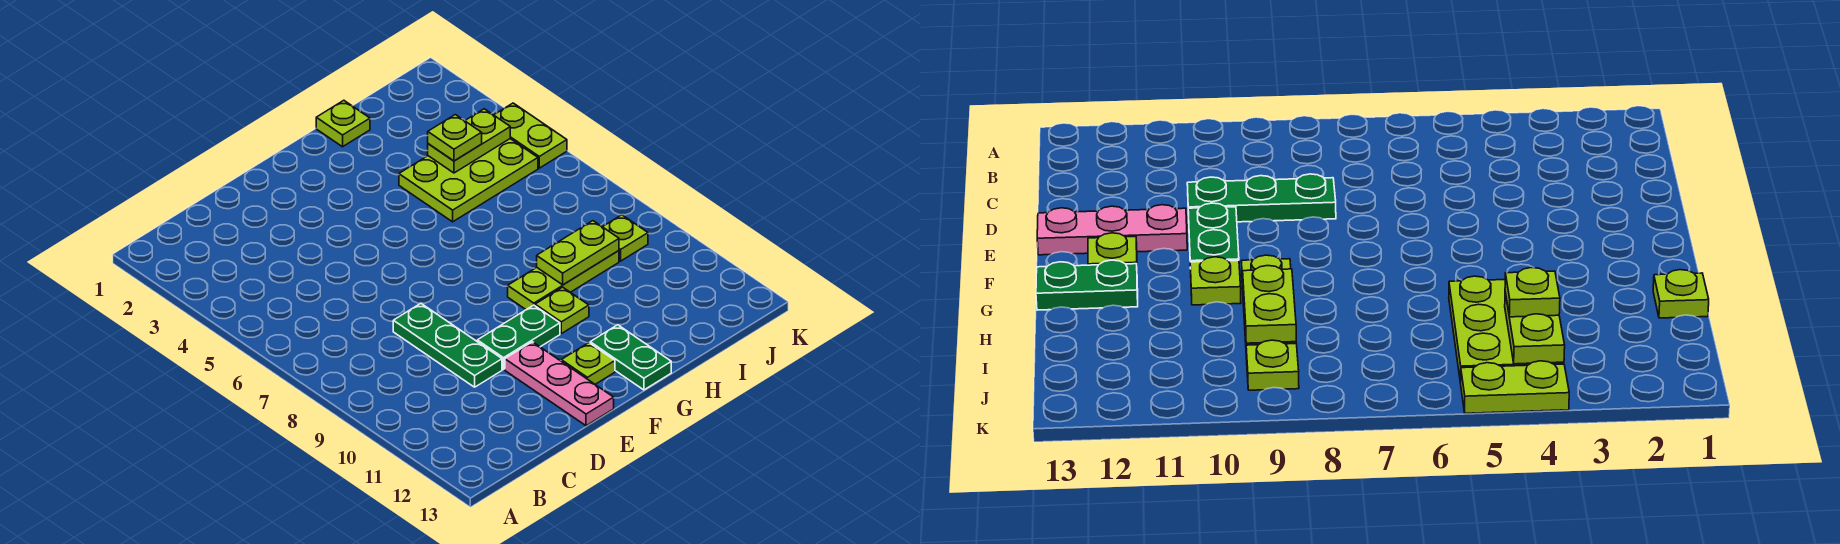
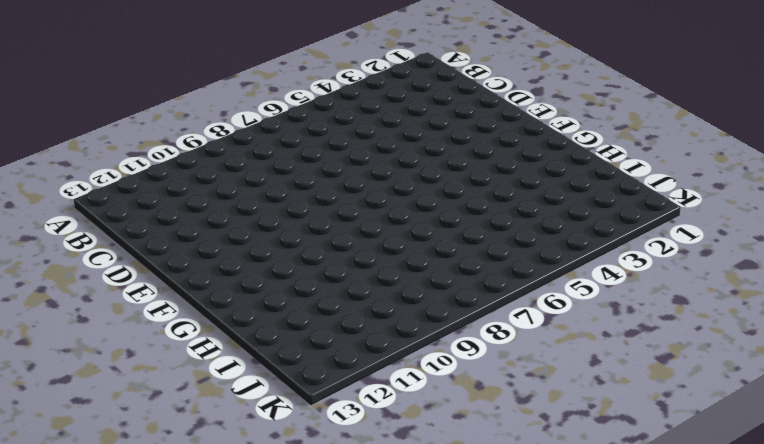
none -> green 1x3 plate [393,303,502,387]
none -> green 1x2 plate [477,305,560,369]
none -> pink 1x3 plate [505,342,614,426]

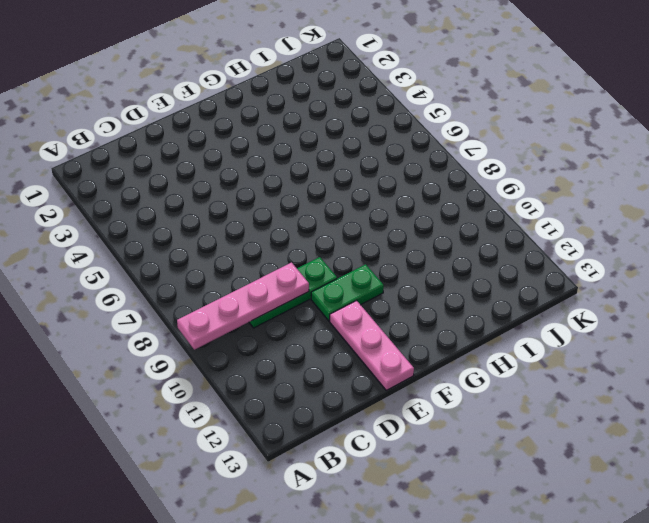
pink 1x4 plate [177,262,309,350] -> none
green 1x3 plate [249,257,337,328] -> green 1x3 plate turned to [393,303,502,387]
none -> lime 1x1 plate [561,343,615,384]
none -> lime 1x3 plate [508,251,619,310]
none -> lime 1x1 plate [535,287,589,334]

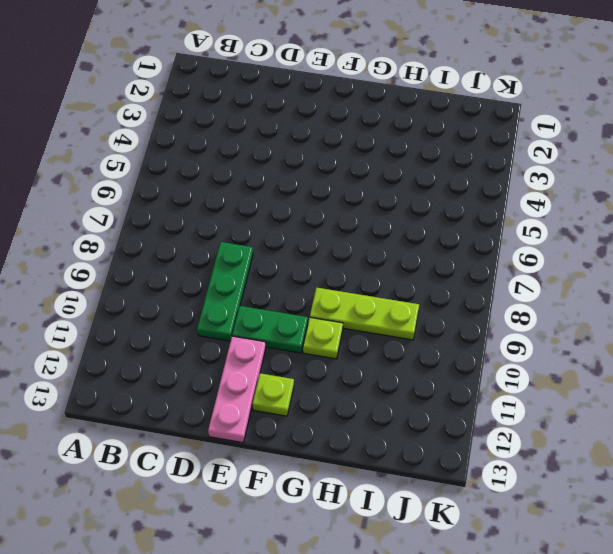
none -> green 1x2 plate [590,325,671,390]
none -> lime 1x1 plate [316,100,370,147]
none -> lime 2x3 plate [399,139,538,222]

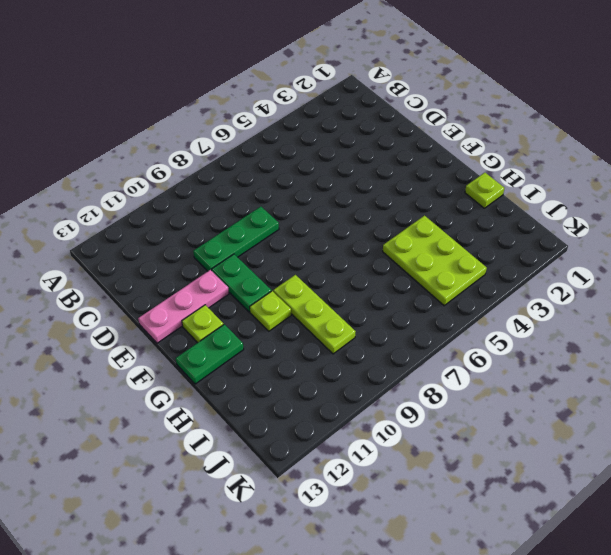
none -> lime 1x1 plate [603,215,648,261]
none -> lime 1x2 plate [494,103,567,168]
none -> lime 1x2 plate [537,221,619,285]

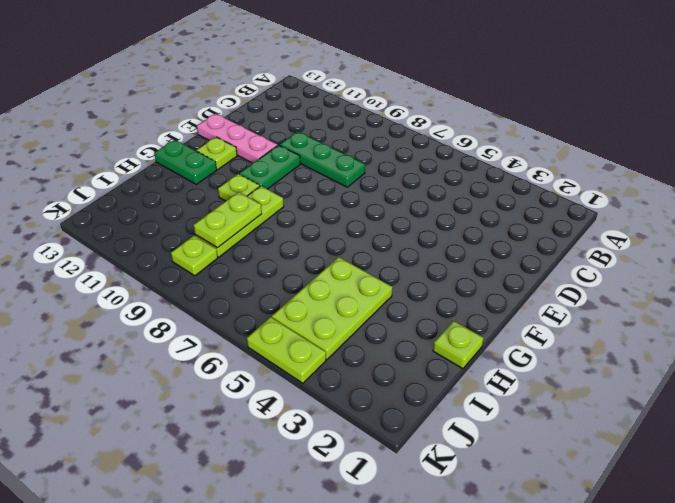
none -> lime 1x2 plate [428,109,510,173]
none -> lime 1x1 plate [428,115,482,161]

